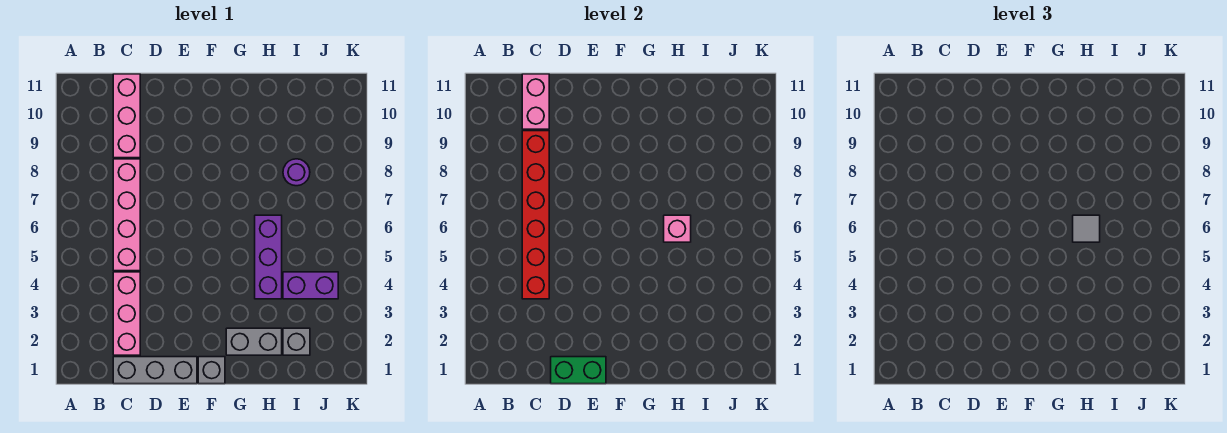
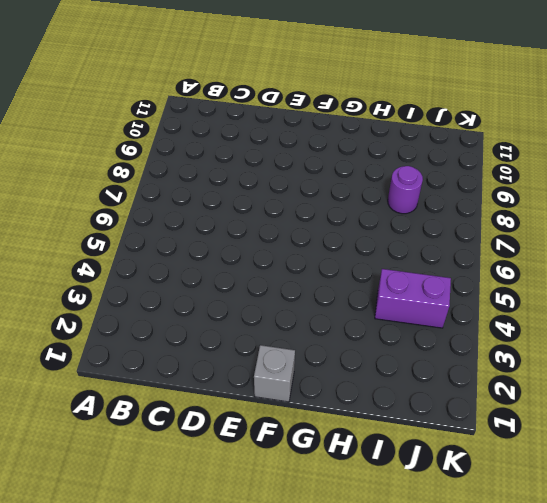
none -> grey 1x3 brick [113,357,197,384]
none -> pink 1x3 brick [113,272,140,355]
none -> pink 1x4 brick [113,159,140,271]

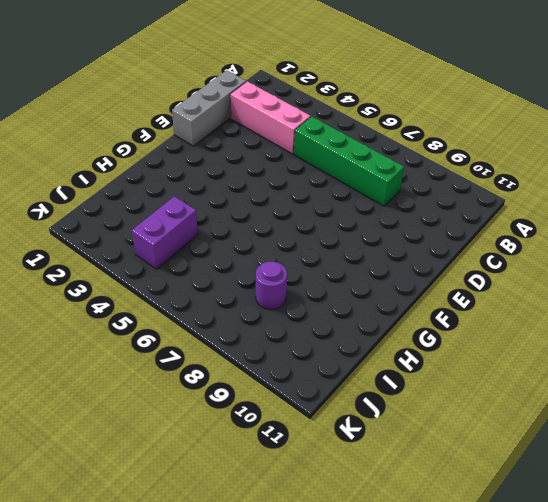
green 1x4 brick [294,116,404,206] -> pink 1x4 brick [113,159,140,271]
none -> pink 1x3 brick [113,74,140,158]
none -> grey 1x1 brick [198,357,225,384]
none -> grey 1x2 brick [226,328,282,355]

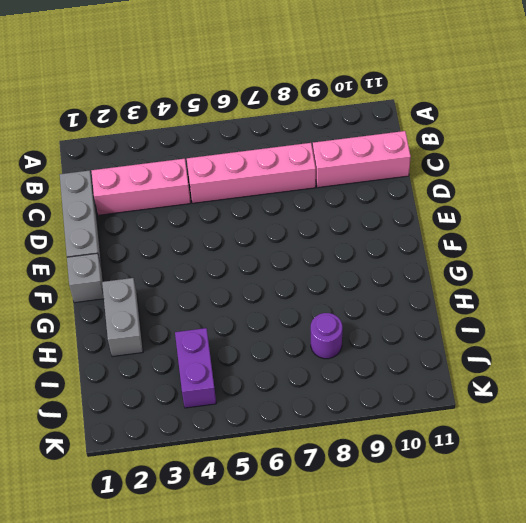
none -> purple 1x3 brick [255,215,282,299]
none -> grey 1x1 brick [283,328,310,355]
none -> red 1x6 brick [522,131,549,299]

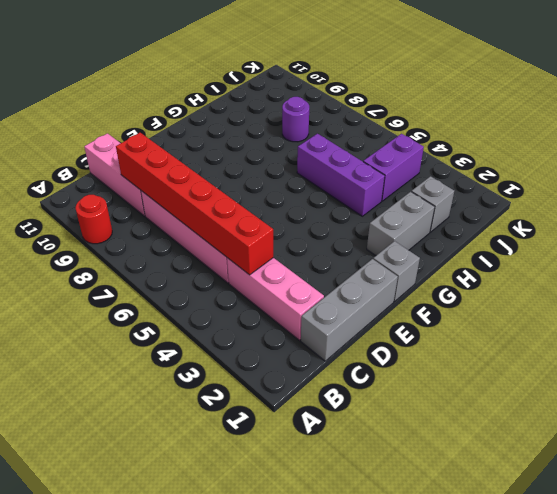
red 1x1 round brick [75,195,112,244] -> none
none -> pink 1x2 brick [522,74,549,129]
none -> green 1x2 brick [551,357,606,384]
none -> pink 1x1 brick [664,215,691,242]

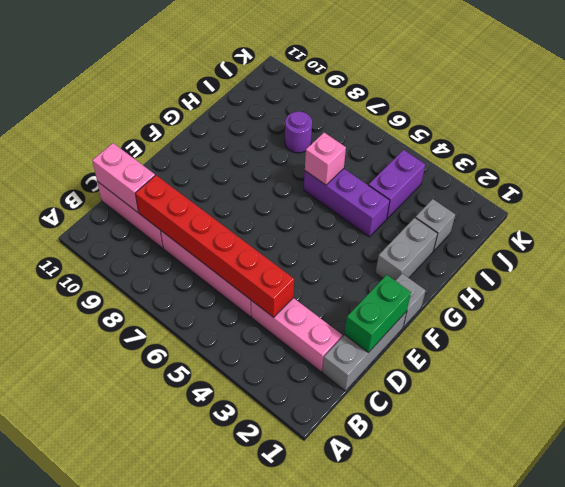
none -> grey 1x1 tile [1073,215,1100,242]

